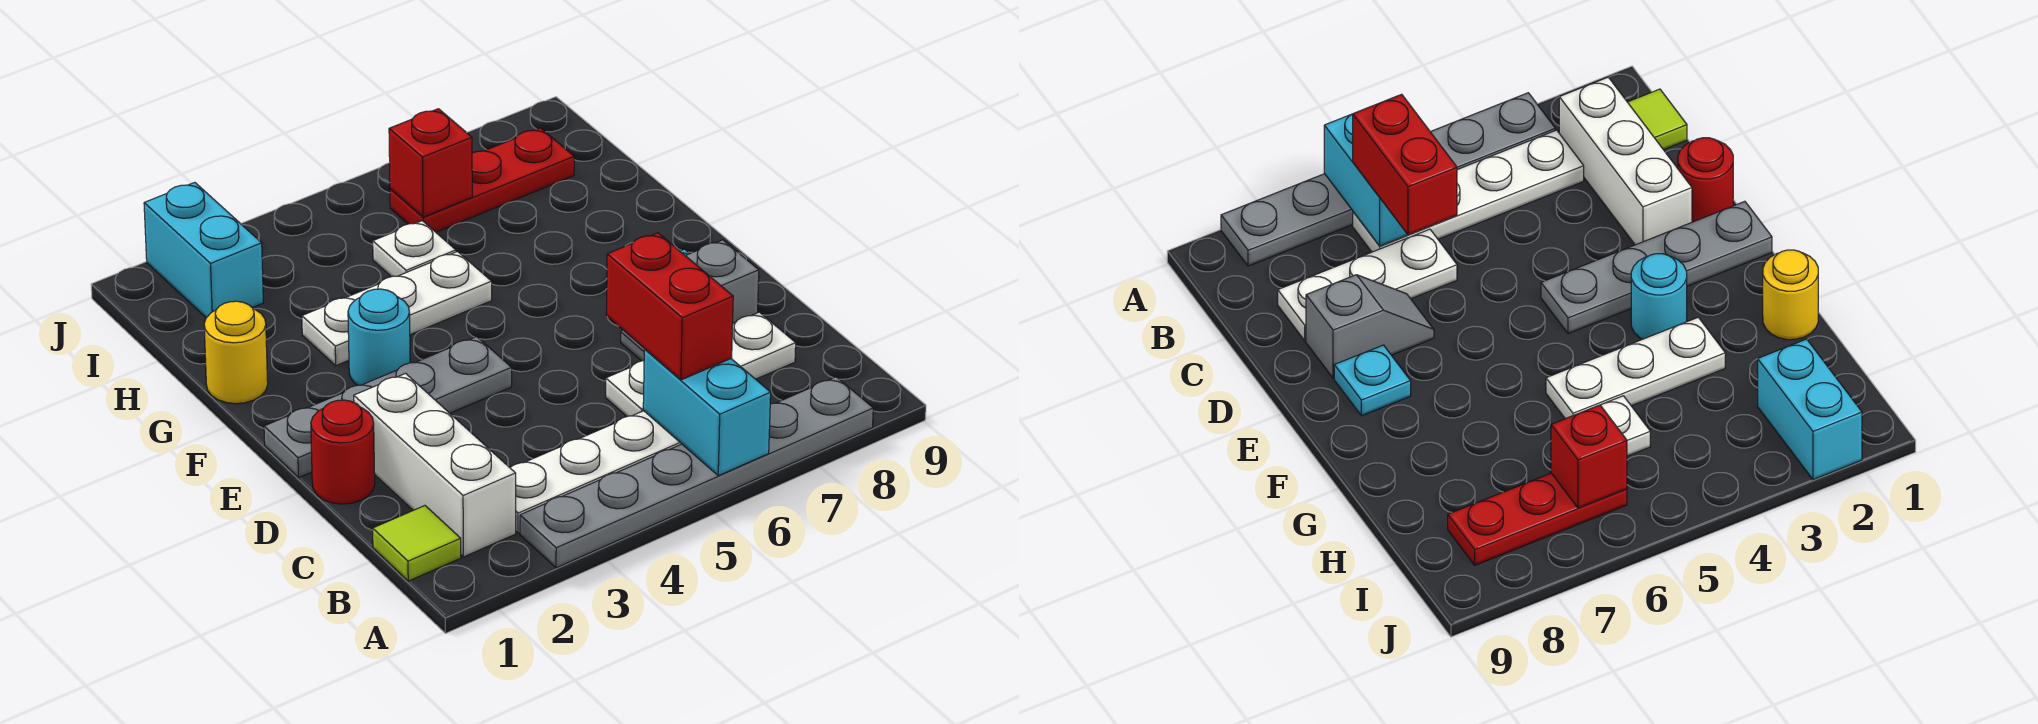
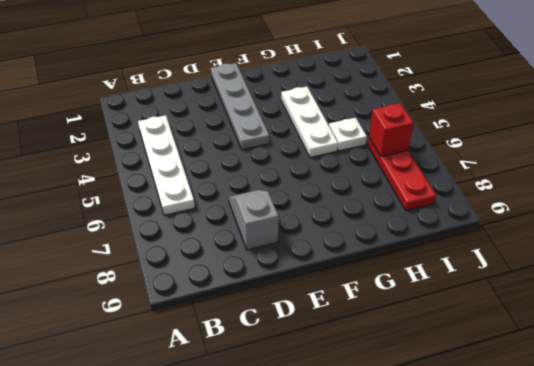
none -> grey 1x6 plate [520,377,873,568]
none -> lime 1x1 tile [373,506,461,581]
none -> white 1x3 brick [354,373,516,557]

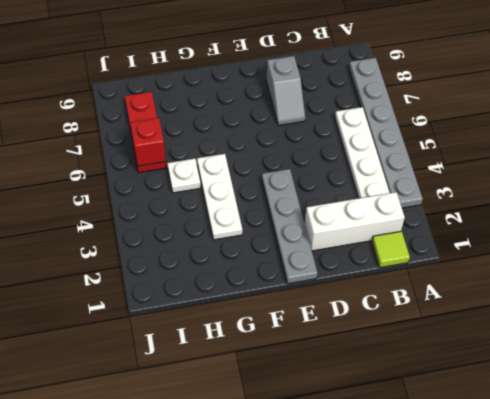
none -> white 1x3 plate [606,312,796,416]
none -> red 1x1 round brick [311,400,375,504]
none -> cyan 1x1 plate [1334,345,1411,416]

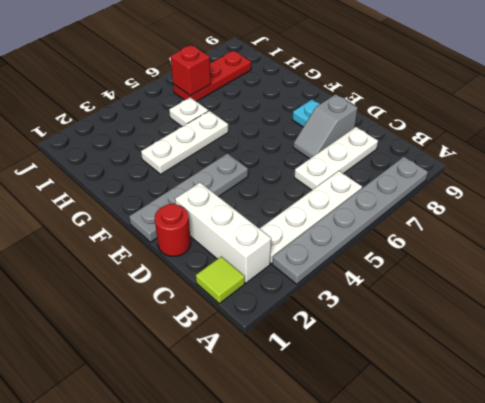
none -> cyan 1x1 round brick [348,289,410,385]
none -> yellow 1x1 round brick [204,301,268,404]
none -> cyan 1x2 brick [144,182,263,318]

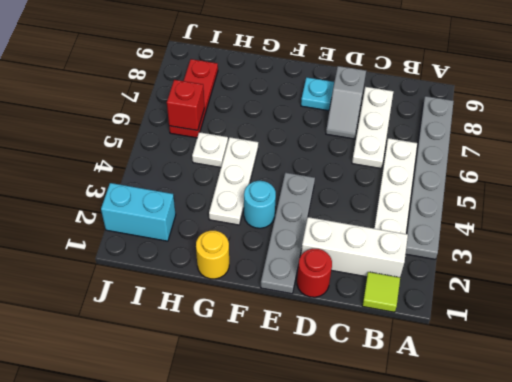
none -> cyan 1x2 brick [643,349,771,476]
none -> red 1x2 brick [606,233,733,380]

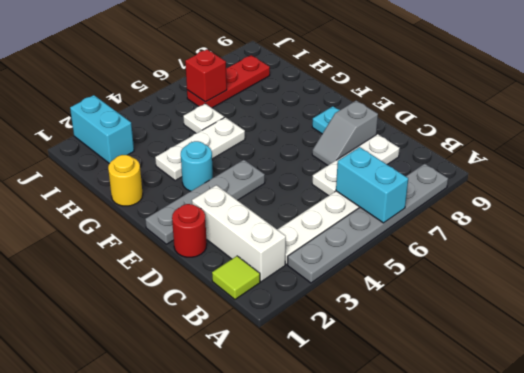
none -> red 1x2 brick [606,233,733,380]

